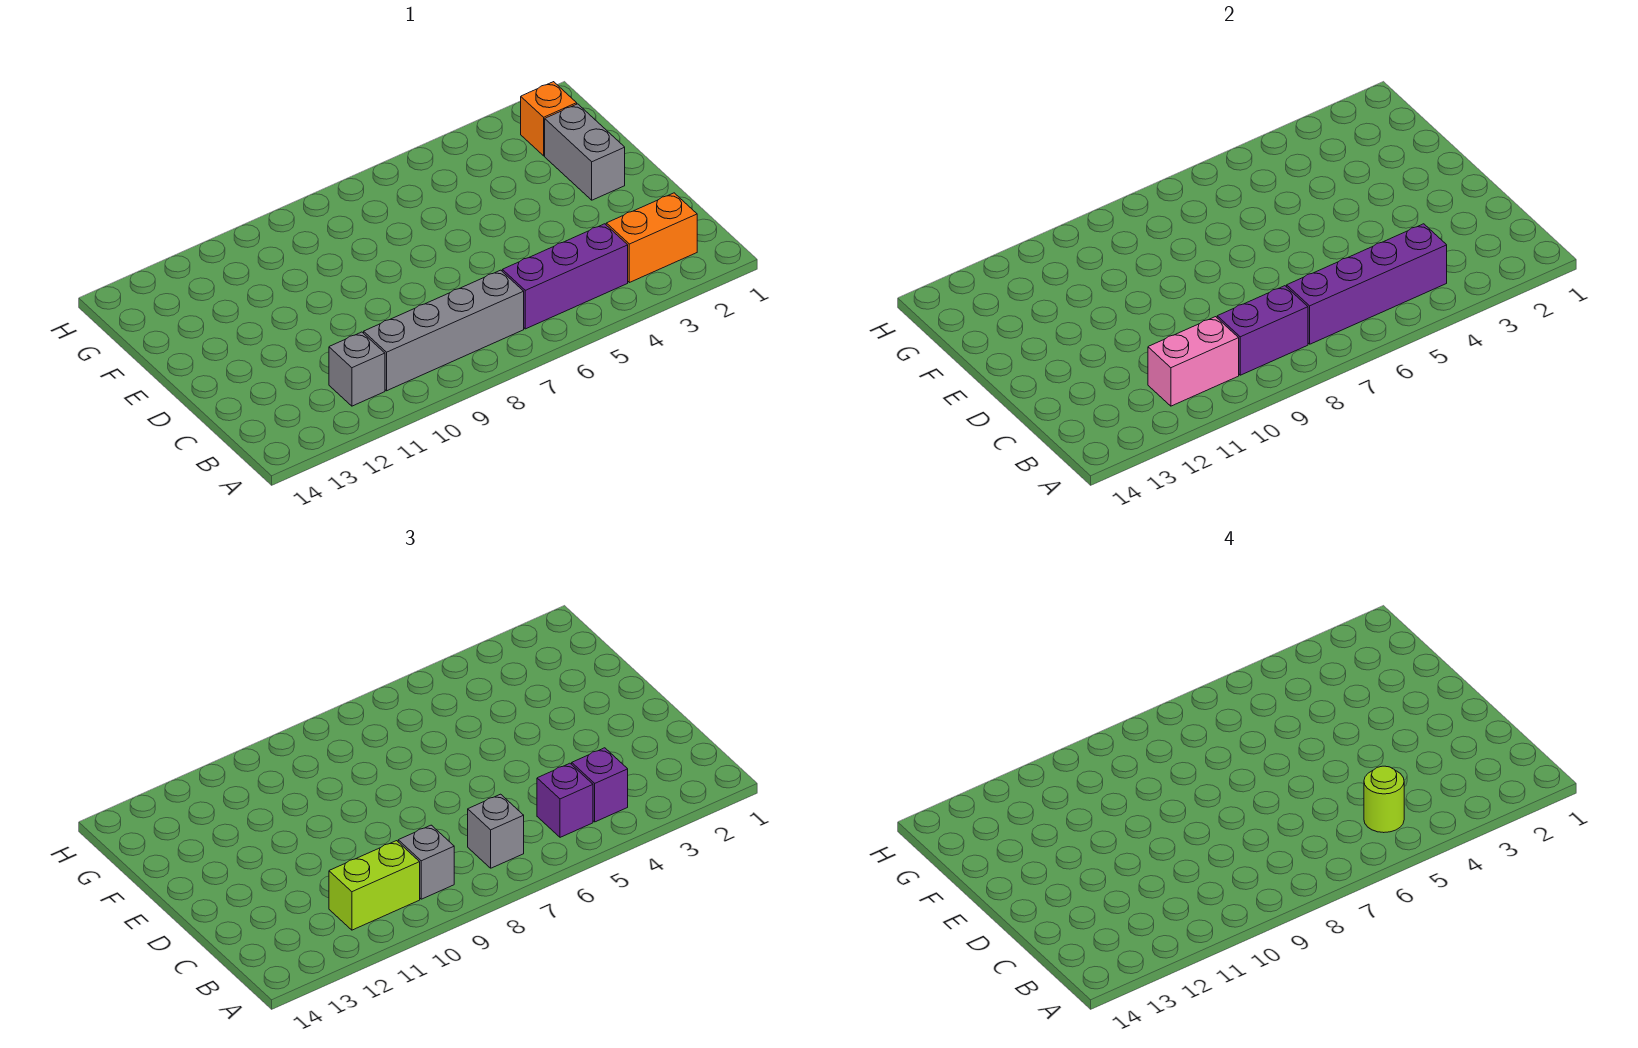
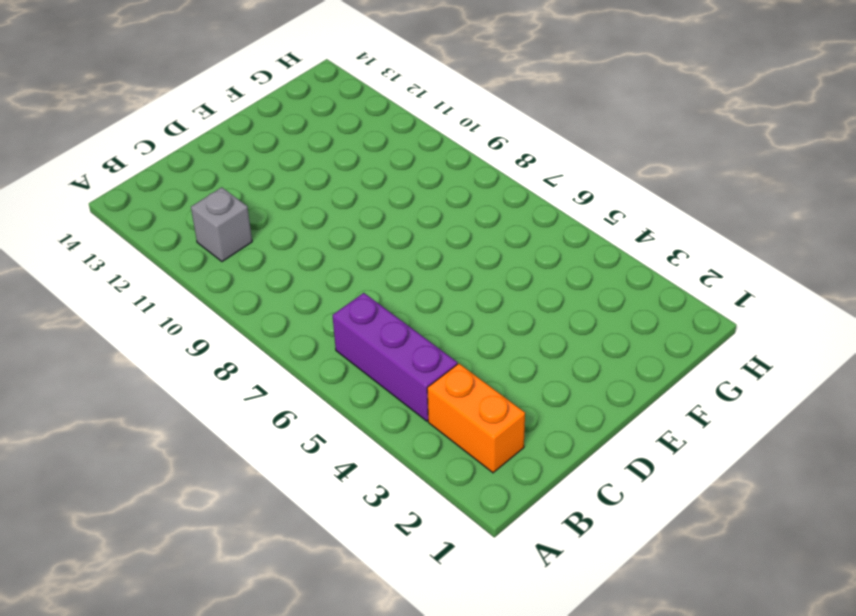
none -> grey 1x4 brick [364,270,524,391]
none -> grey 1x2 brick [545,104,625,200]
none -> orange 1x1 brick [521,82,577,156]

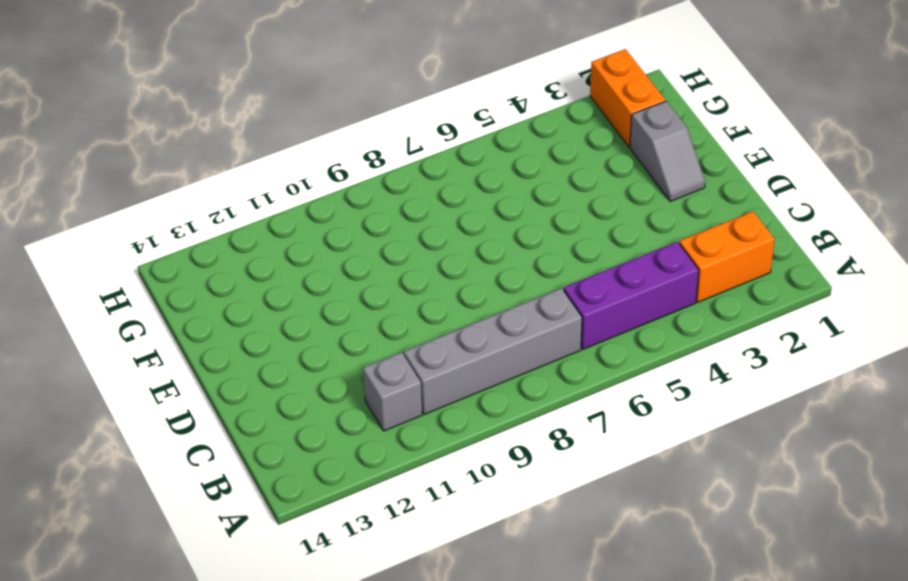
grey 1x2 slope [630,101,705,201] -> grey 1x2 brick [545,104,625,200]
orange 1x2 brick [590,49,665,147] -> orange 1x1 brick [521,82,577,156]
none -> purple 1x4 brick [1287,224,1447,344]
none -> purple 1x2 brick [1217,286,1308,375]
none -> pink 1x2 brick [1148,317,1239,406]

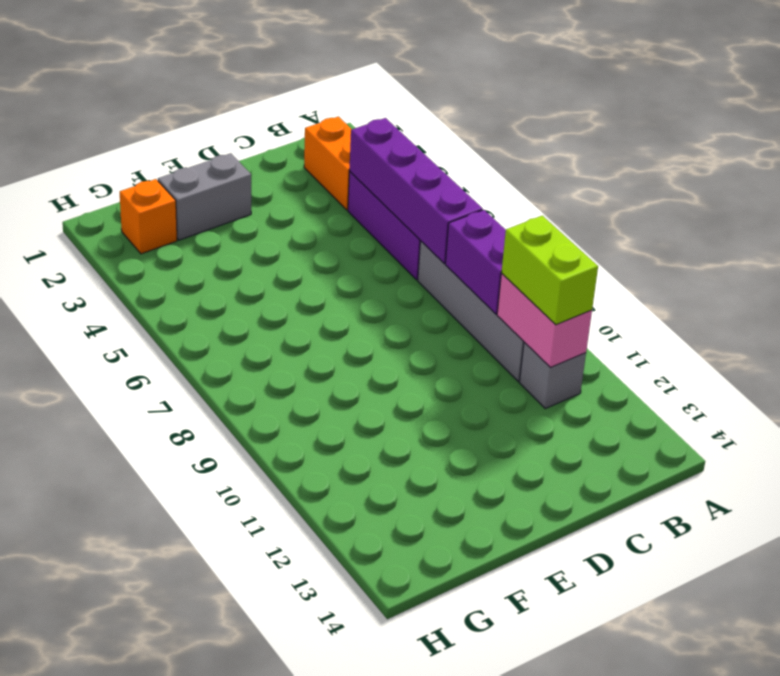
none -> purple 1x1 brick [572,748,628,822]
none -> purple 1x1 brick [537,763,593,837]
none -> grey 1x1 brick [468,794,524,868]

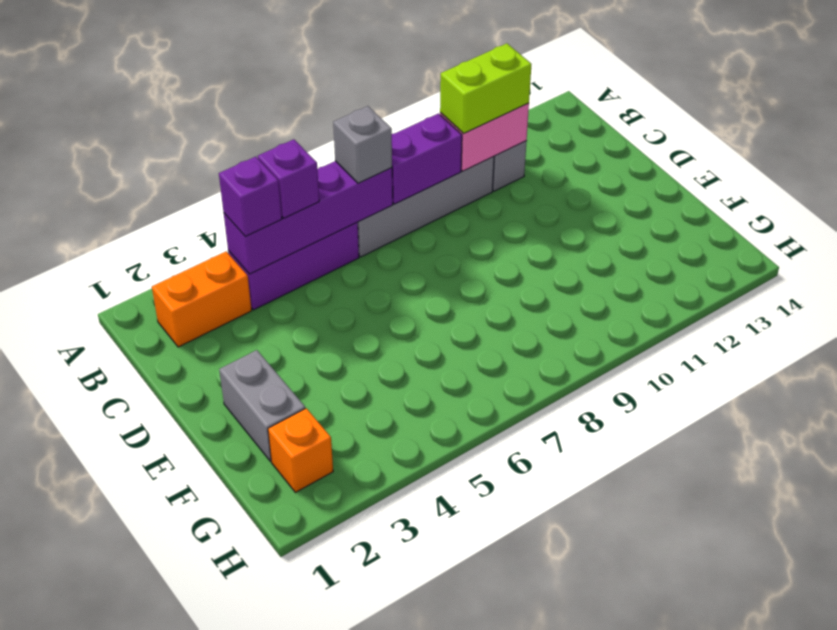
none -> grey 1x1 brick [398,825,454,899]
none -> lime 1x1 round brick [1364,766,1404,833]

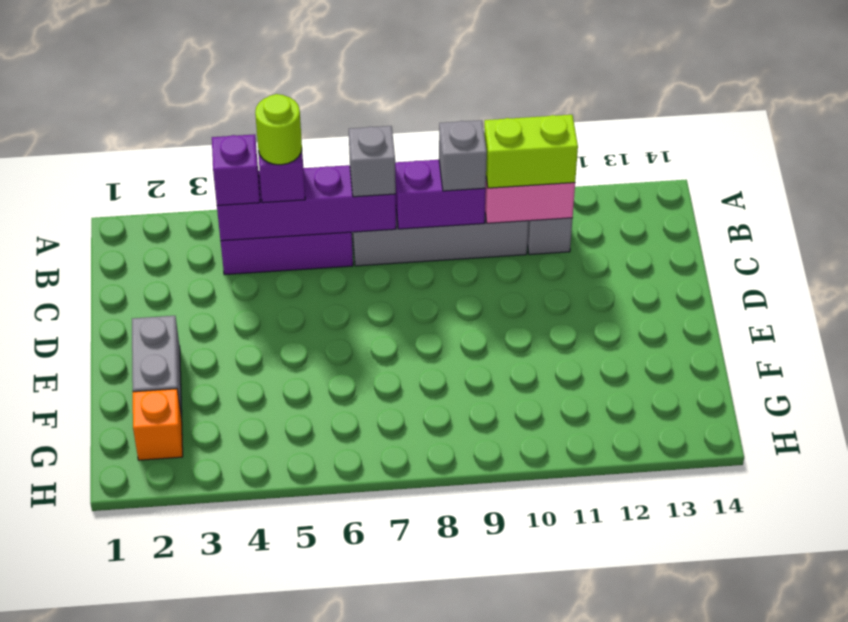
none -> orange 1x2 brick [606,193,697,283]

